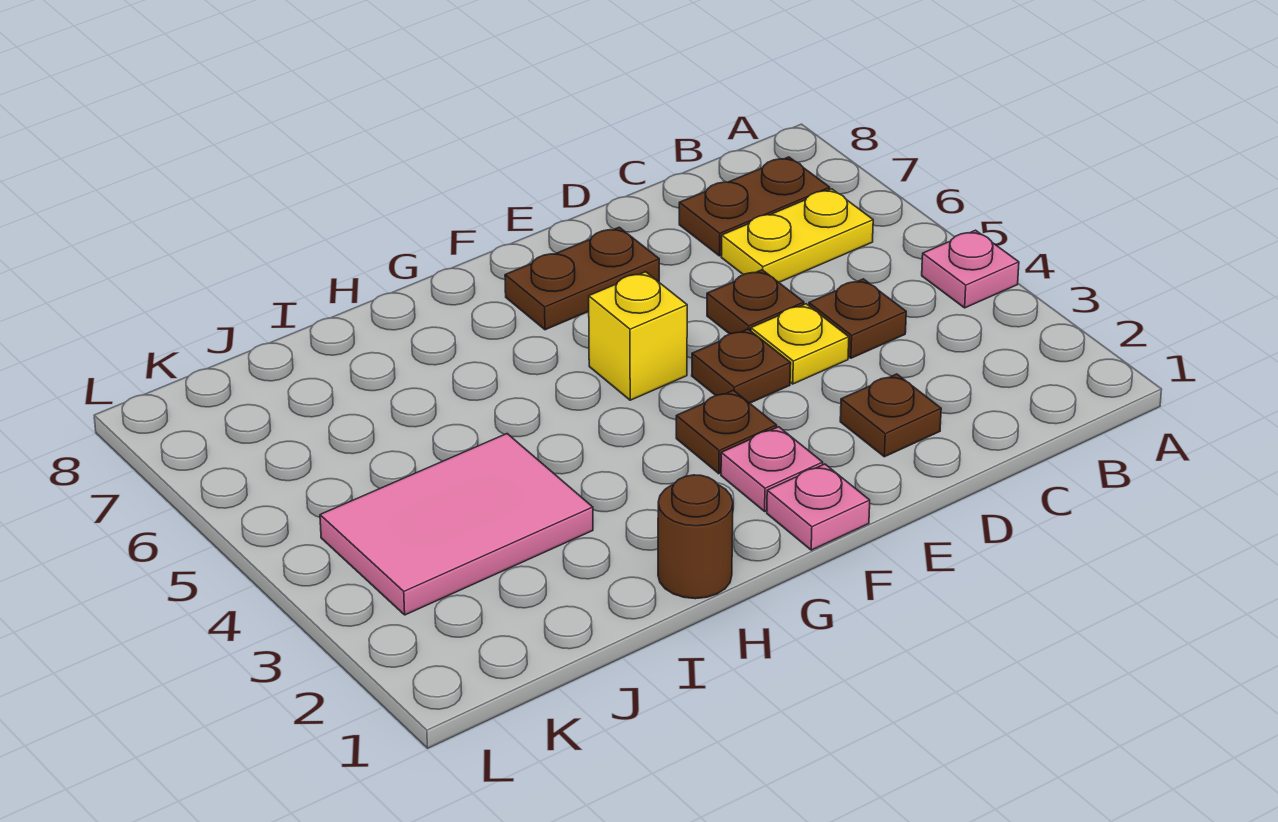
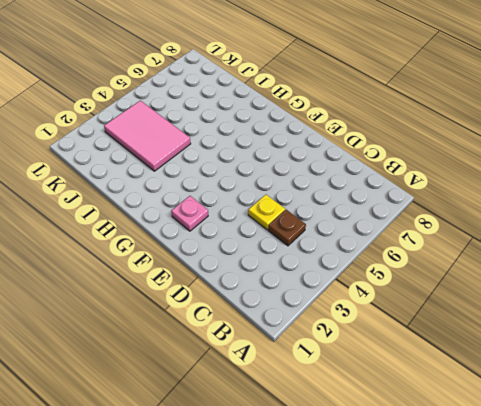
none -> pink 1x1 plate [922,230,1019,308]
none -> yellow 1x2 plate [721,189,873,282]
none -> brown 1x2 plate [679,157,830,256]

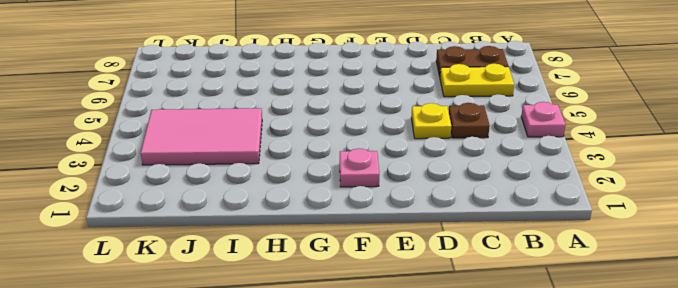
none -> brown 1x1 plate [840,374,941,457]
none -> brown 1x1 plate [707,270,804,334]
none -> brown 1x1 plate [692,329,791,403]

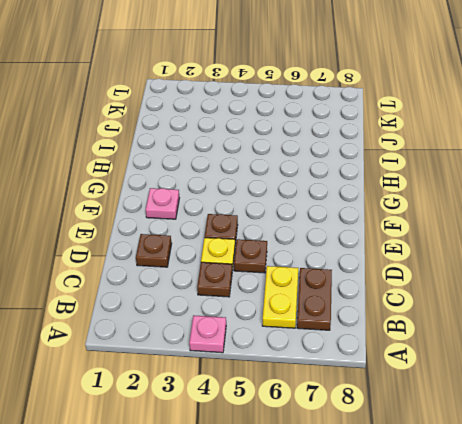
none -> brown 1x2 plate [505,227,659,330]
none -> pink 1x1 plate [767,464,870,550]
none -> brown 1x1 plate [676,390,777,474]

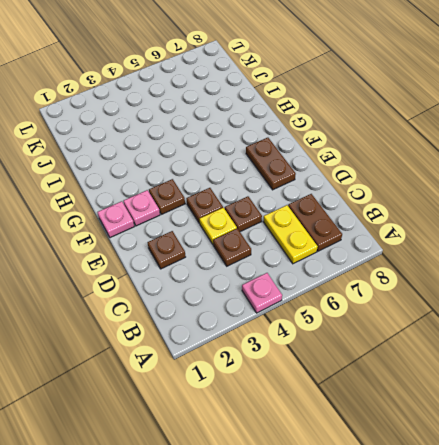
none -> yellow 1x1 brick [589,272,687,400]
none -> brown 1x1 round brick [658,475,733,599]
none -> pink 2x3 tile [320,434,593,615]

